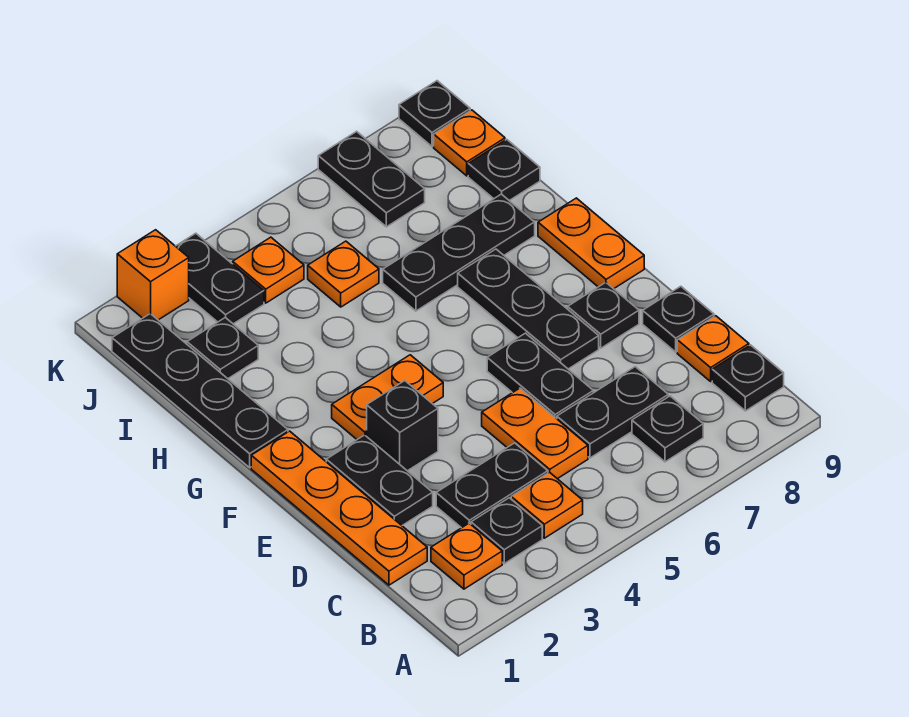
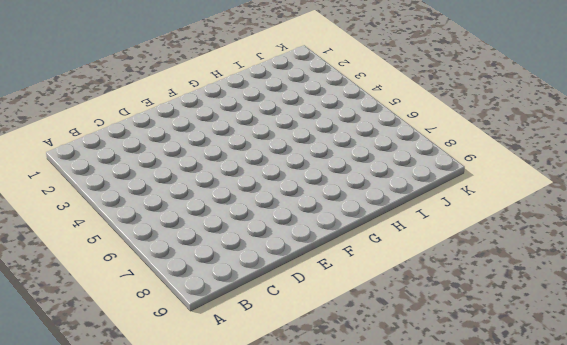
none -> orange 1x1 plate [431,523,502,589]
none -> black 1x1 plate [471,498,542,564]
none -> orange 1x1 plate [511,472,583,538]

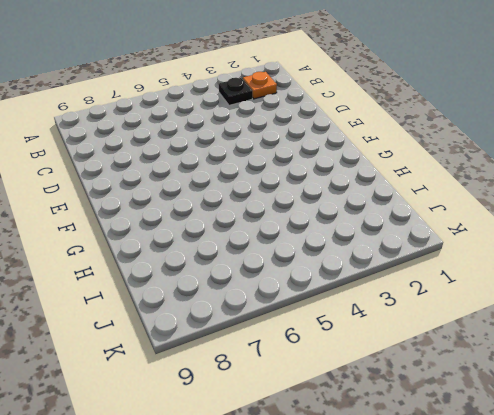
none -> orange 1x1 plate [511,472,583,538]
none -> black 1x1 plate [632,396,703,462]
none -> black 1x1 plate [712,345,784,411]

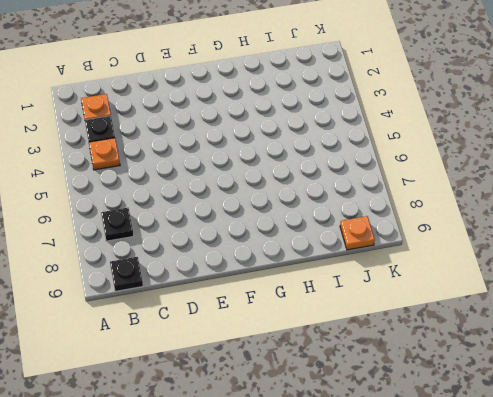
none -> orange 1x4 plate [251,431,427,585]
none -> black 1x2 plate [436,443,548,528]
none -> orange 1x2 plate [482,388,588,479]

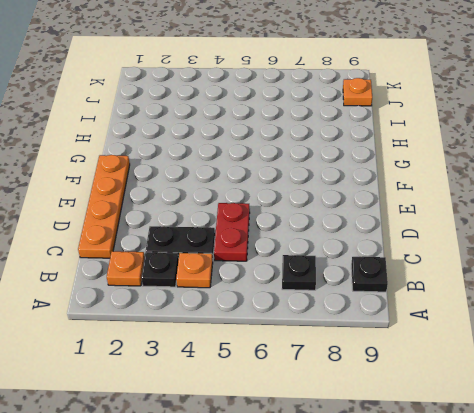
red 1x2 plate [214,203,250,261] -> orange 1x2 plate [482,388,588,479]
none -> black 1x2 plate [557,367,668,458]
none -> orange 1x1 plate [677,316,749,381]
none -> black 1x2 plate [326,435,433,525]

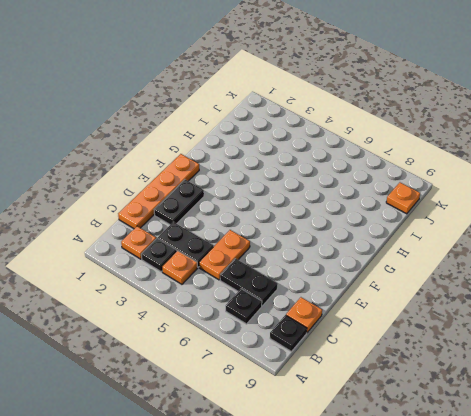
none -> black 1x2 plate [487,333,593,419]
none -> black 1x1 plate [643,286,714,352]
none -> black 1x1 brick [367,381,438,471]

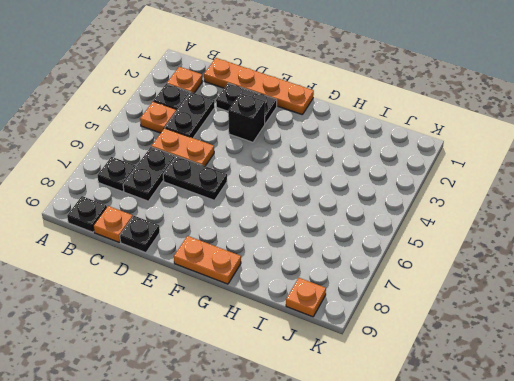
none -> black 1x3 plate [458,249,599,369]
none -> black 1x1 plate [568,282,639,348]
none -> orange 1x2 plate [332,355,443,439]

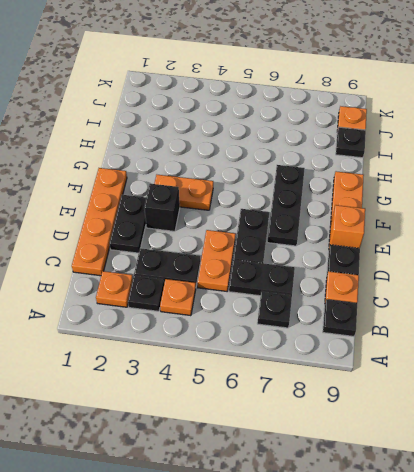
orange 1x1 brick [329,205,365,248] -> orange 1x1 brick moved to [117,230,189,320]
none -> black 1x1 plate [568,282,639,348]
none -> black 1x4 plate [112,314,288,467]
none -> black 1x3 plate [383,194,535,311]

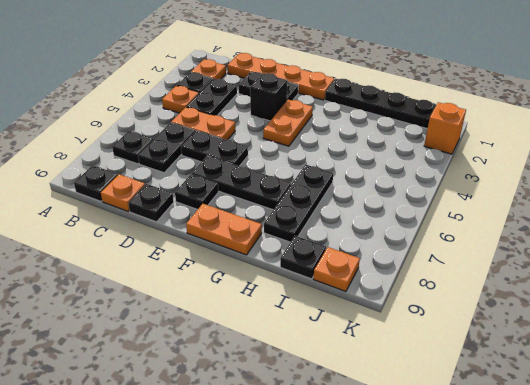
none -> black 1x1 plate [187,317,258,379]
none -> orange 1x1 plate [308,241,379,307]
none -> black 1x2 plate [176,233,264,324]

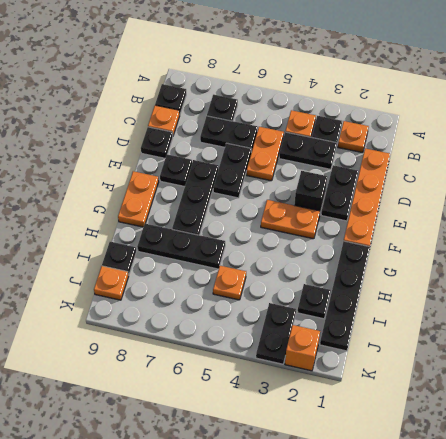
none -> orange 1x1 plate [233,237,304,303]
none -> black 1x2 plate [318,131,425,227]
none -> black 1x1 plate [399,81,470,146]

